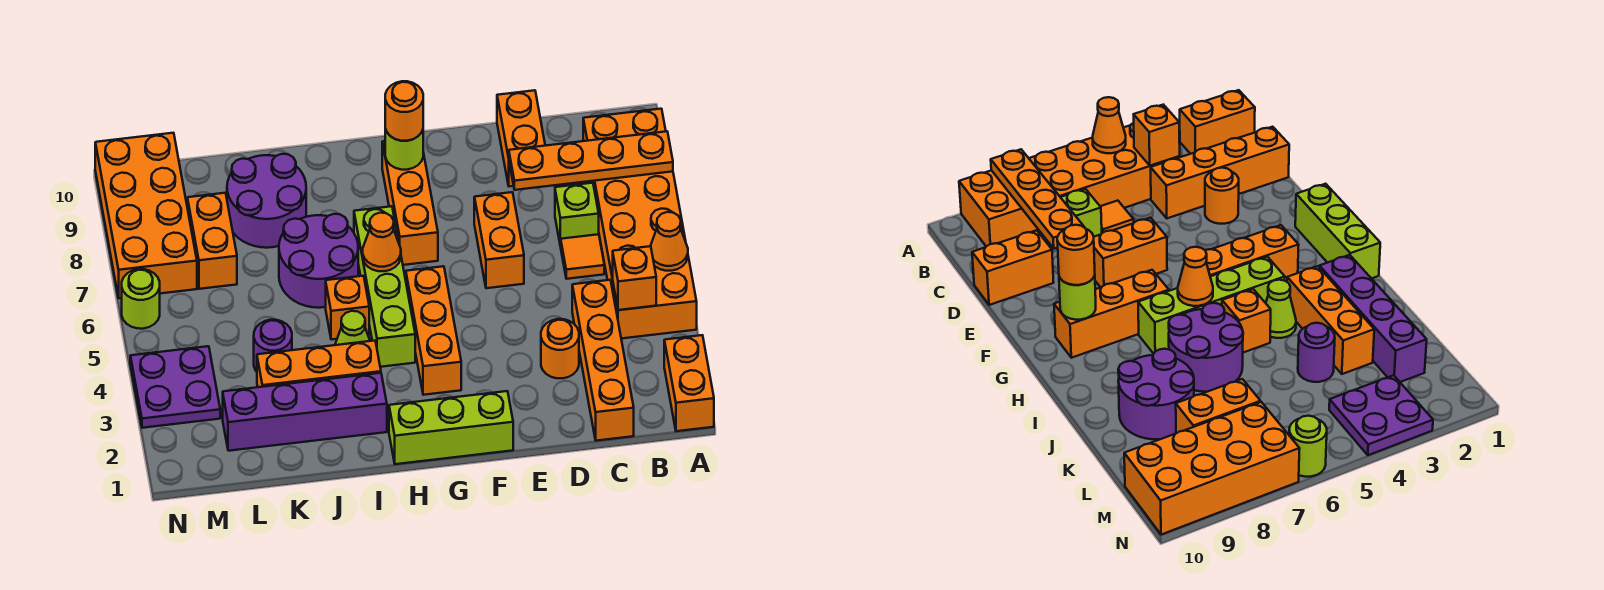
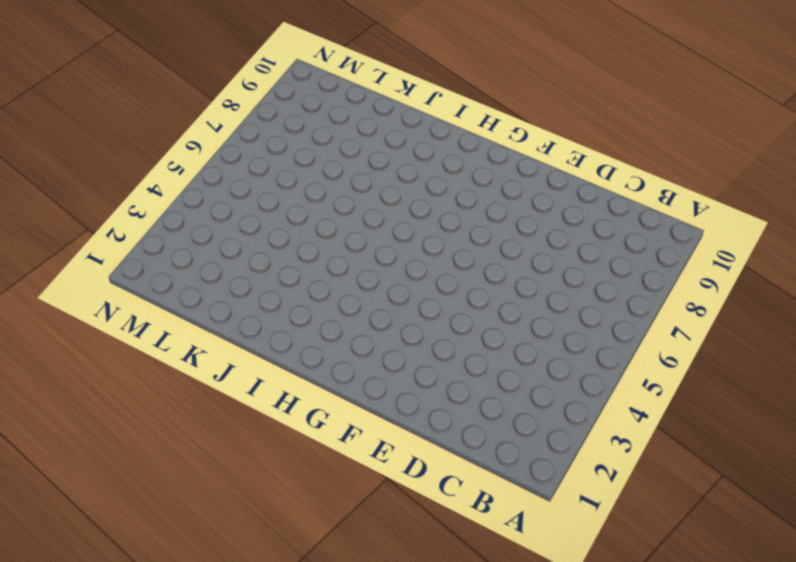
none -> orange 1x2 brick [664,335,714,431]
none -> orange 2x6 brick [583,109,697,339]
none -> orange 1x4 brick [572,280,634,441]

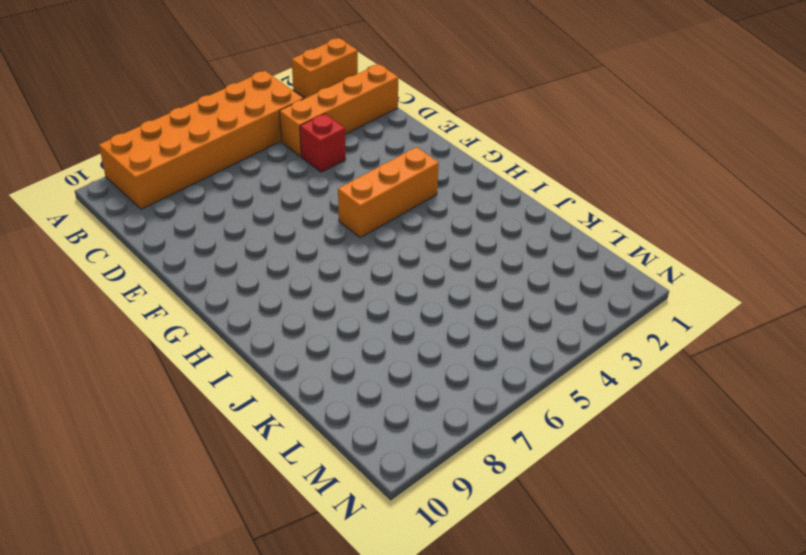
red 1x1 brick [300,114,346,172] -> none
none -> orange 1x1 tile [561,234,604,279]
none -> lime 1x1 brick [555,183,599,246]
none -> orange 1x1 round brick [541,319,579,378]

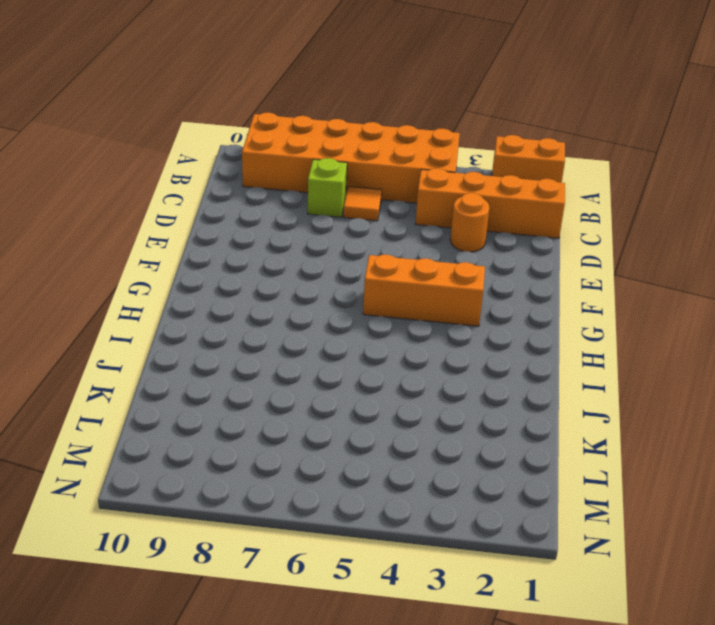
none -> orange 1x2 brick [497,90,545,186]
none -> orange 1x2 brick [474,192,524,288]
none -> lime 1x3 brick [389,391,513,464]

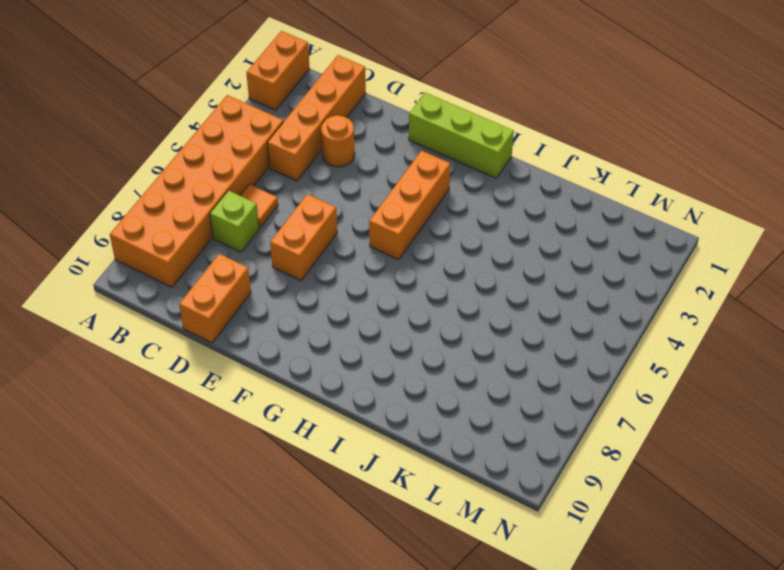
none -> orange 1x3 brick [382,141,438,265]
none -> lime 1x4 brick [354,206,415,367]
none -> purple 1x4 brick [223,373,387,451]

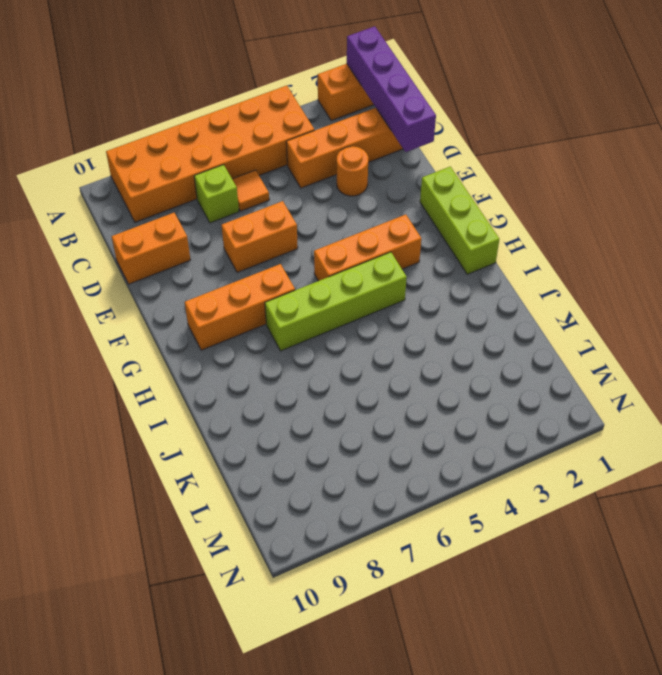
purple 1x4 brick [347,26,436,152] -> purple 1x4 brick moved to [223,373,387,451]
none -> orange 1x3 brick [257,341,381,387]
none -> lime 1x1 cone [335,311,370,345]
none -> orange 1x1 brick [326,276,369,340]

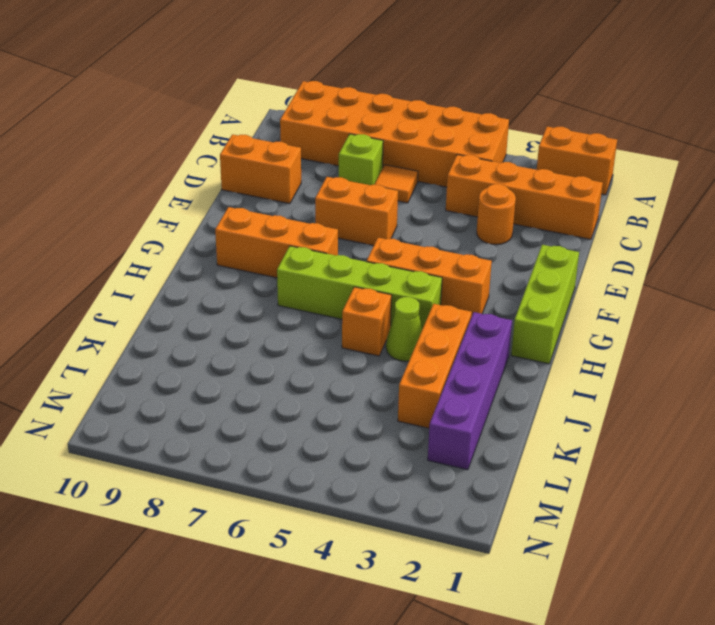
none -> purple 2x2 round brick [279,214,358,308]
none -> purple 2x2 round brick [227,154,306,248]
none -> purple 1x1 round brick [254,320,292,372]

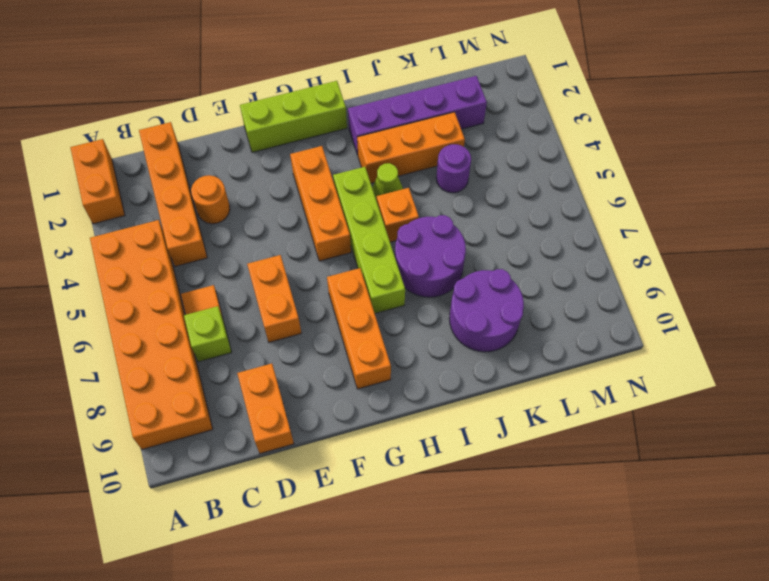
none -> orange 1x2 brick [187,193,237,289]
none -> purple 2x2 plate [130,346,220,428]
none -> orange 2x4 brick [95,133,197,298]

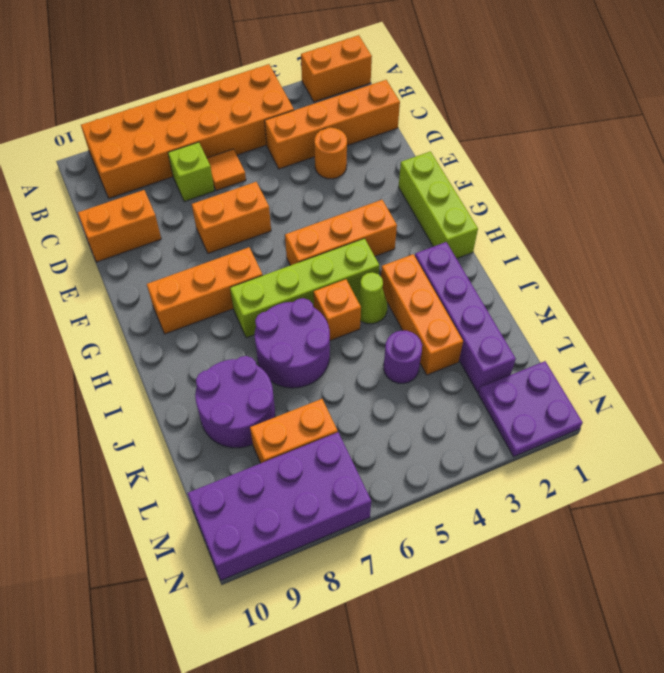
purple 2x2 plate [478,361,583,457] -> purple 2x2 plate moved to [130,346,220,428]
purple 2x4 brick [188,432,371,580] -> orange 2x4 brick [95,133,197,298]
none -> lime 1x1 round brick [122,269,160,329]
none -> orange 1x1 cone [651,212,688,271]
none -> orange 1x4 plate [509,131,673,190]

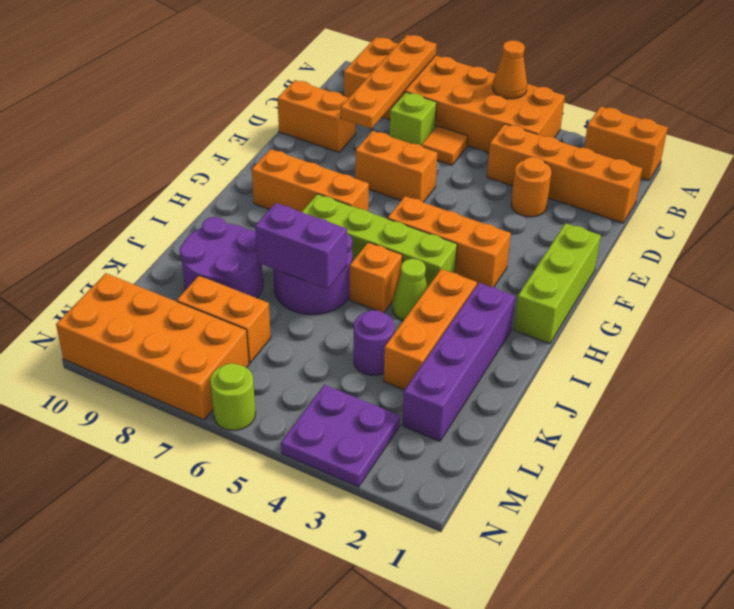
purple 1x2 brick [255,203,347,289] -> none
none -> orange 1x1 brick [613,246,656,310]
none -> lime 1x1 round brick [385,129,423,170]
none -> orange 1x1 cone [363,213,401,271]

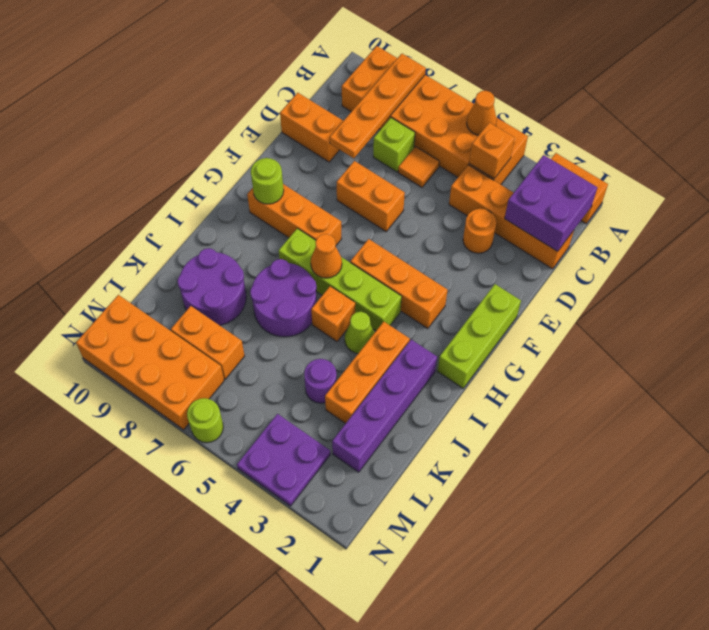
purple 2x2 brick [505,155,597,251] -> none
none -> orange 1x1 round brick [385,81,423,141]

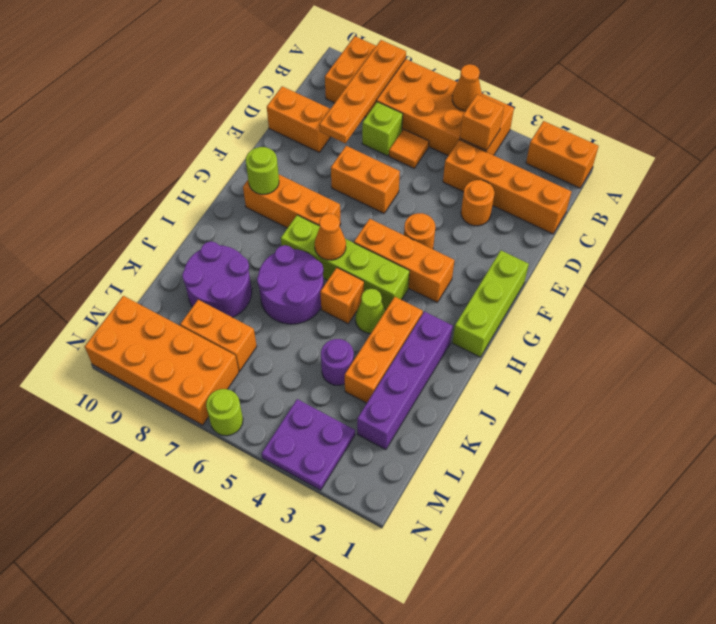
orange 1x1 round brick [404,213,435,249] -> orange 1x1 round brick moved to [385,81,423,141]

